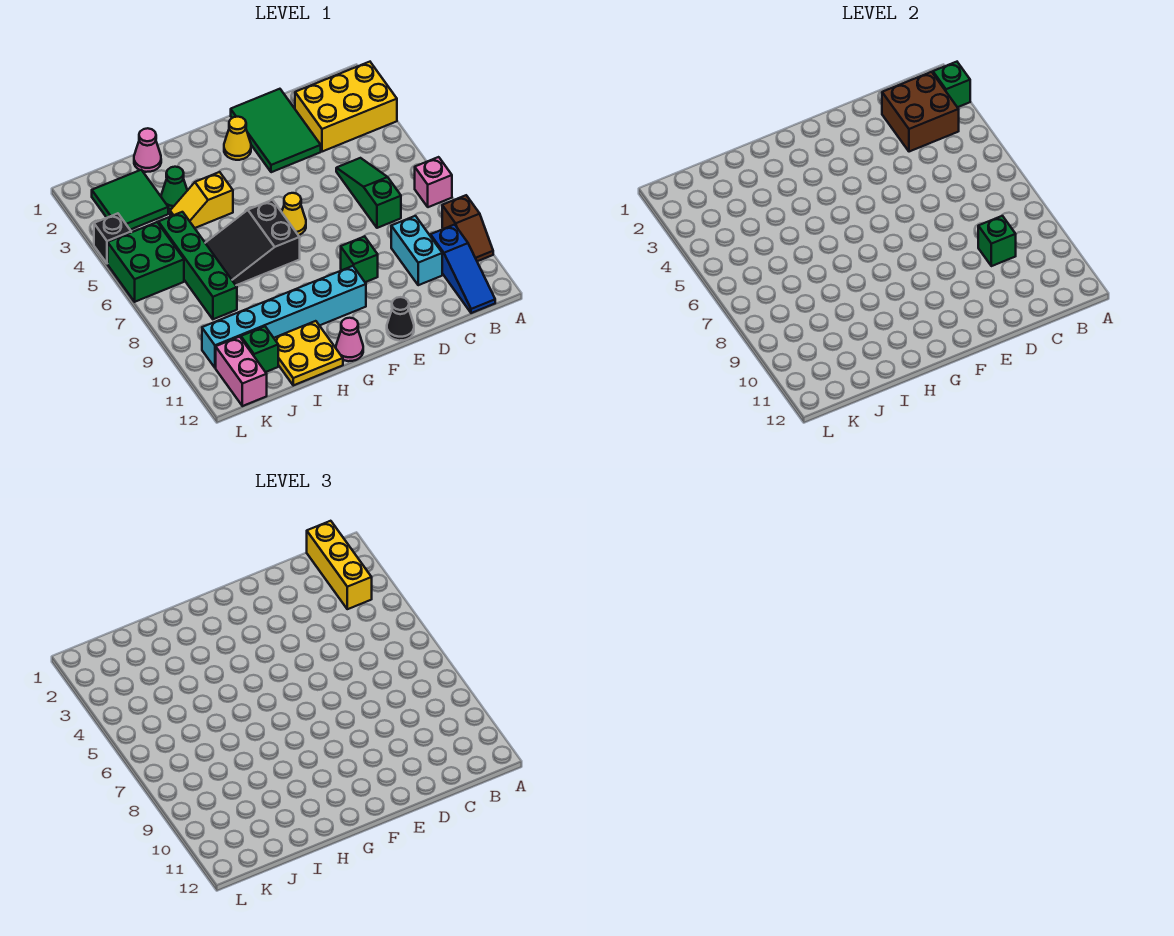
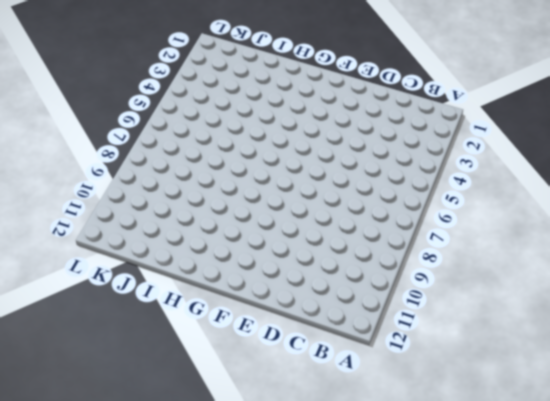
none -> yellow 2x3 brick [295,62,397,152]
none -> pink 1x1 brick [415,157,452,207]
none -> brown 1x2 slope [442,195,493,261]

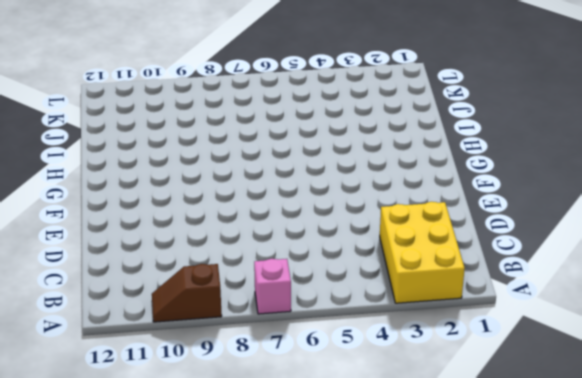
none -> blue 1x3 slope [431,225,495,313]
none -> green 1x3 slope [336,158,401,228]
none -> cyan 1x2 brick [391,216,442,285]

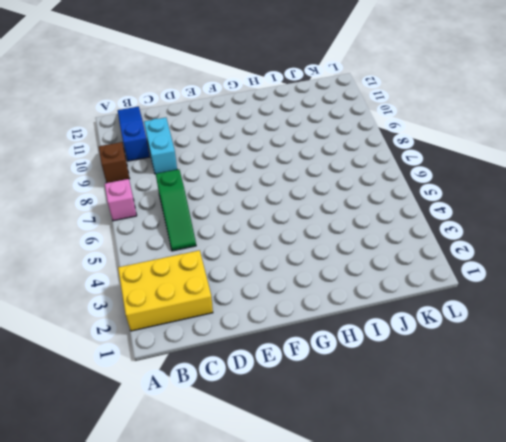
none -> green 2x3 tile [231,89,321,172]
none -> green 1x1 brick [341,236,378,282]
none -> black 1x1 cone [387,297,414,341]

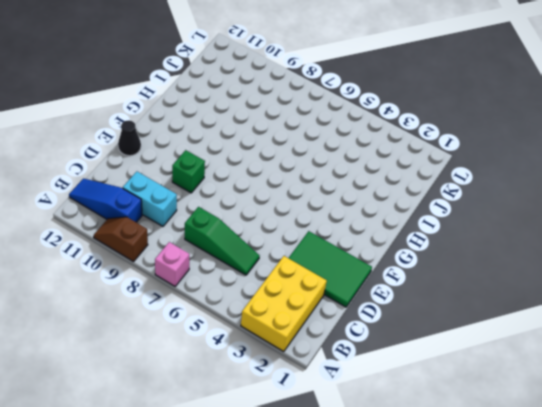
none -> yellow 1x1 cone [224,117,251,160]
none -> yellow 1x1 cone [282,193,306,235]
none -> cyan 1x6 brick [202,266,366,368]

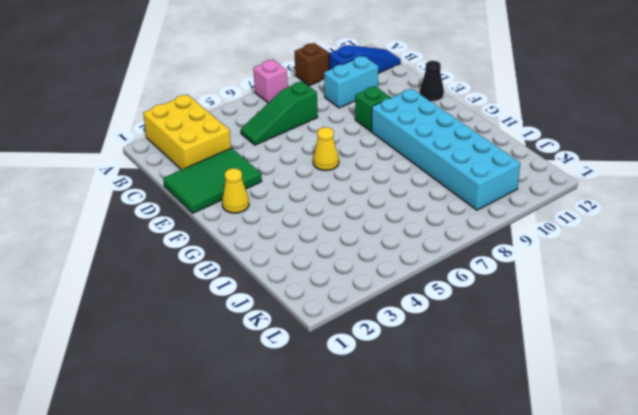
cyan 2x6 brick [371,89,520,210] -> cyan 1x6 brick [202,266,366,368]
none -> black 2x3 slope [206,200,300,285]
none -> pink 1x1 cone [336,318,363,361]
none -> yellow 1x2 slope [170,172,233,228]

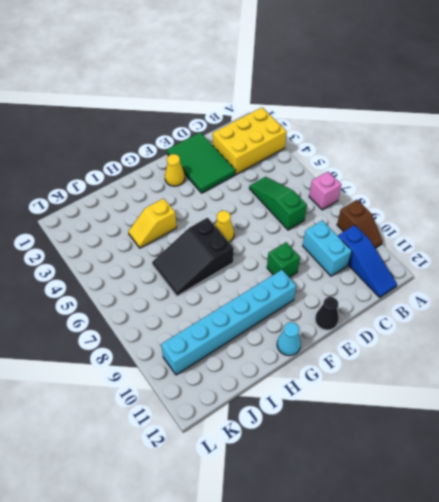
cyan 1x1 cone [277,322,301,356] -> pink 1x1 cone [336,318,363,361]
none -> yellow 2x2 plate [274,321,343,385]
none -> pink 1x1 cone [134,128,161,172]
none -> green 1x1 cone [161,167,187,209]

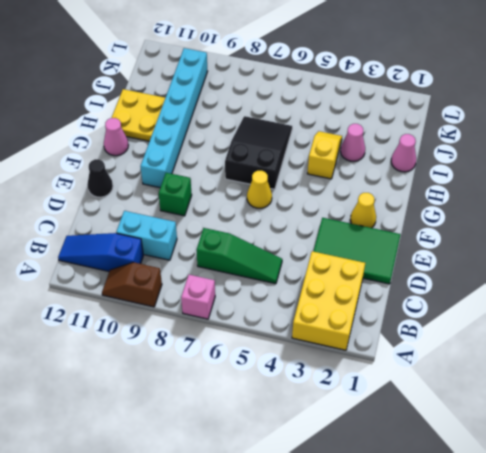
pink 1x1 cone [341,124,365,161] -> green 1x1 cone [161,167,187,209]
none -> green 2x2 tile [92,170,168,230]
none -> green 1x4 brick [158,212,237,319]
none -> green 1x1 brick [241,326,278,372]

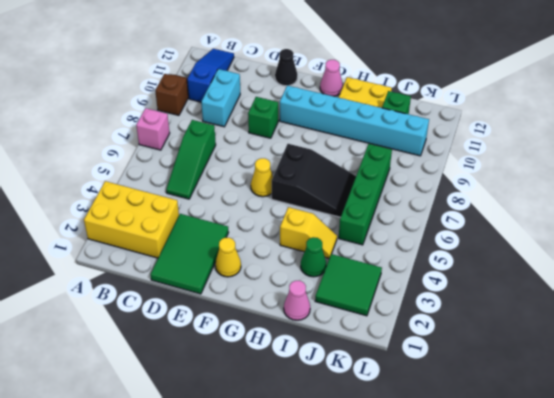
none -> green 2x2 brick [108,222,184,302]
none -> pink 1x2 brick [216,337,267,406]
none -> black 1x1 brick [94,213,131,264]

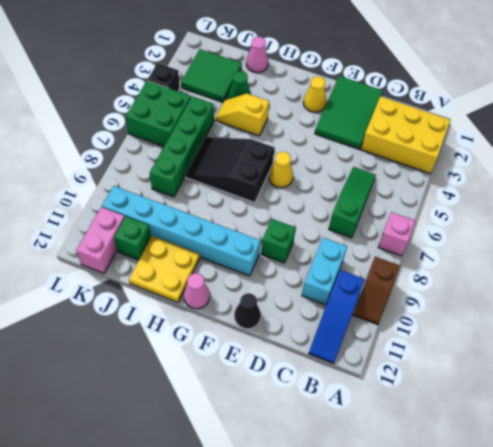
none -> green 1x1 brick [933,62,970,107]
none -> brown 2x2 brick [882,72,959,152]
none -> green 1x1 brick [978,216,1016,266]

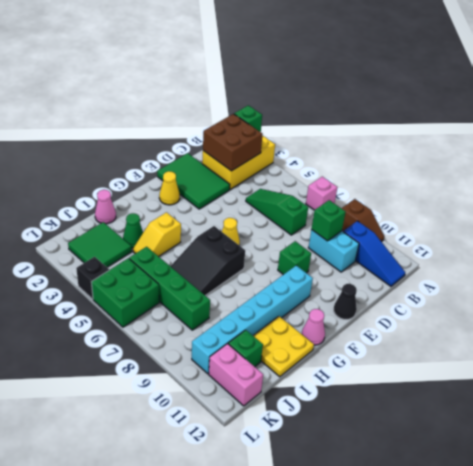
none -> yellow 1x3 brick [307,521,372,609]

